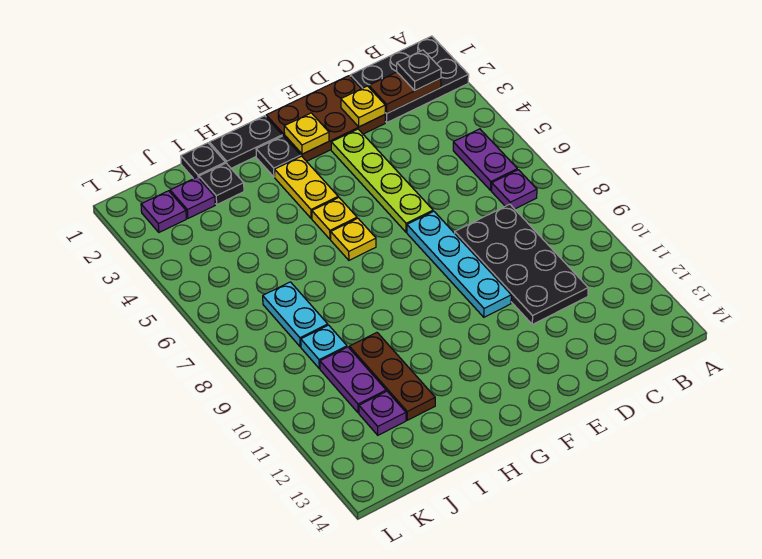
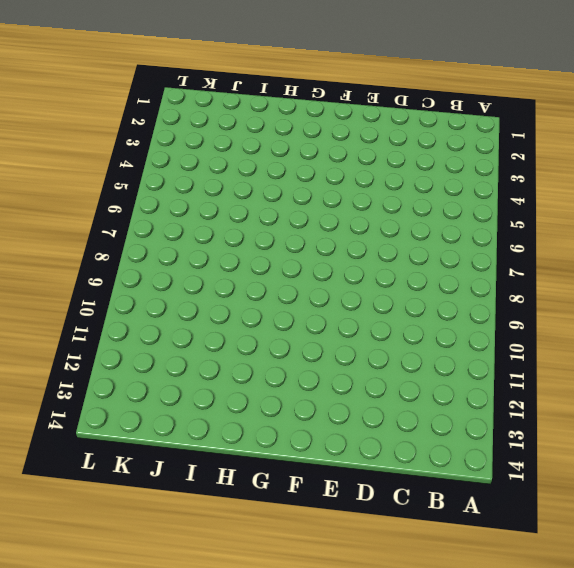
none -> black 2x3 plate [350,36,469,122]
none -> purple 1x2 plate [453,129,517,190]
none -> purple 1x1 plate [492,170,537,209]

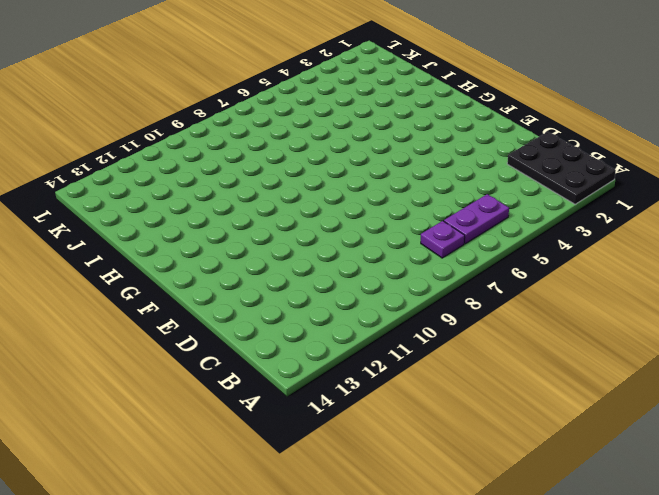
none -> black 2x4 plate [455,204,588,325]
none -> brown 2x3 plate [266,76,385,161]
none -> lime 1x4 plate [331,129,433,232]

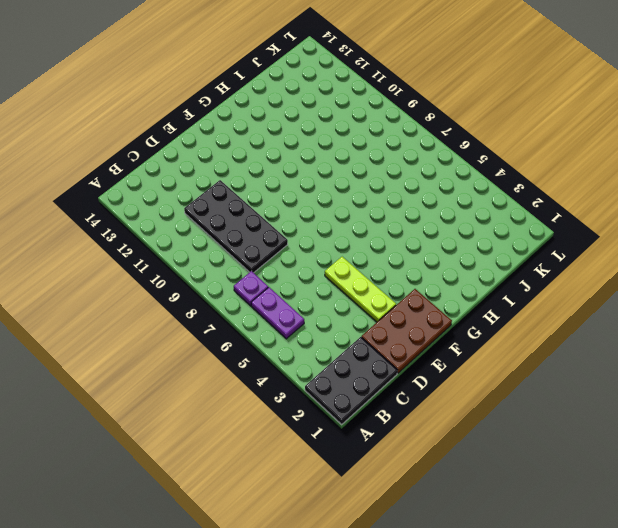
lime 1x3 plate [325,257,396,322] -> lime 1x4 plate [331,129,433,232]
none -> cyan 1x4 plate [407,211,511,317]
none -> black 1x2 plate [209,116,282,168]
none -> black 1x1 plate [256,136,301,177]

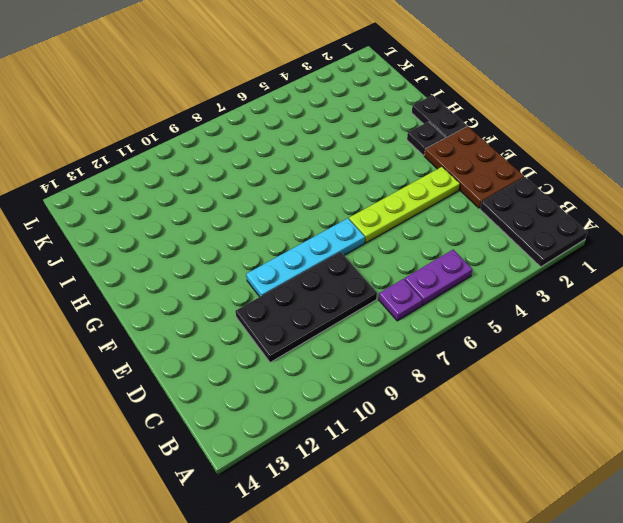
none -> yellow 1x2 plate [275,156,338,218]
none -> yellow 1x1 plate [312,197,357,239]
none -> yellow 1x1 plate [331,218,376,260]

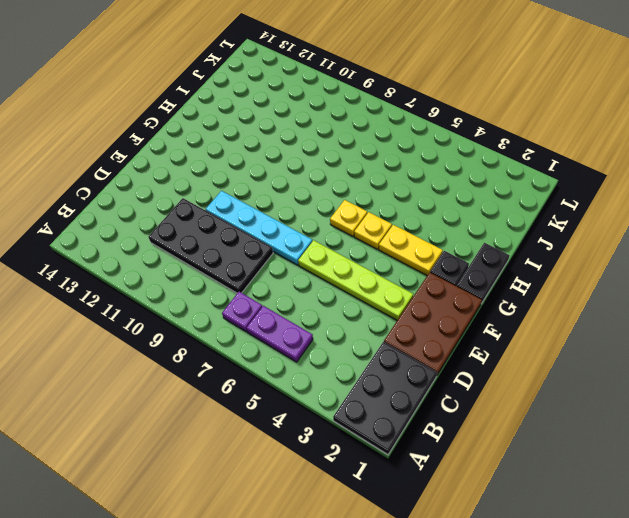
none -> black 1x1 plate [181,143,225,179]
none -> black 1x1 plate [199,163,244,204]
none -> brown 1x3 plate [349,333,435,420]

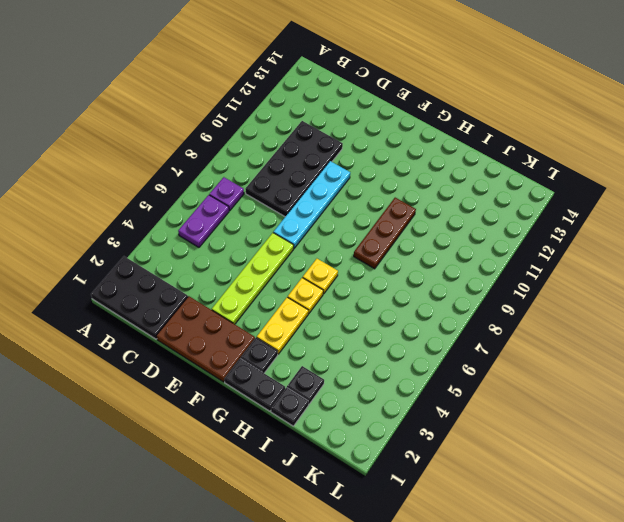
brown 1x3 plate [354,198,416,269] -> brown 1x3 plate moved to [349,333,435,420]
none -> purple 1x1 plate [170,177,215,218]
none -> cyan 1x2 plate [263,282,328,347]
none -> cyan 1x1 plate [301,325,347,368]

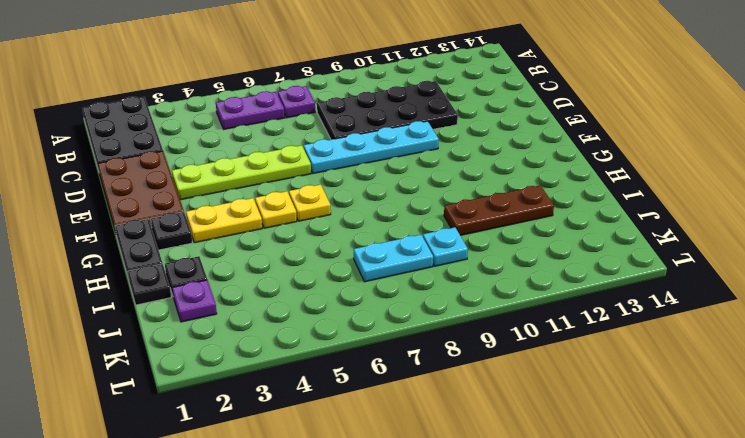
none -> purple 1x2 plate [320,347,386,413]
none -> purple 1x1 plate [359,391,406,435]
none -> purple 1x1 plate [141,191,186,232]

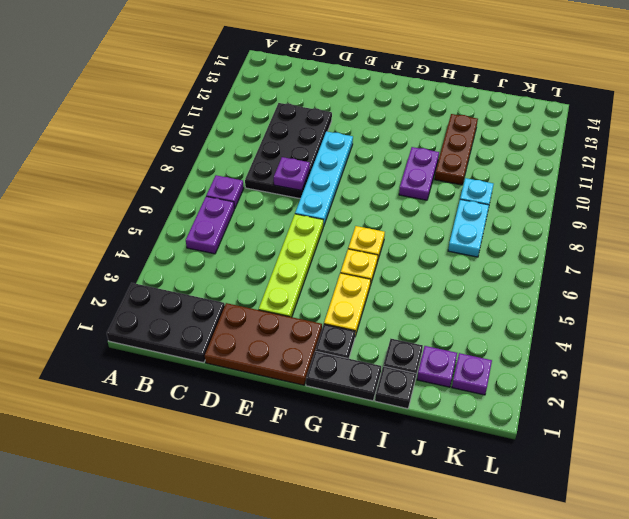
purple 1x1 plate [274,157,310,191] -> purple 1x1 plate moved to [359,391,406,435]
purple 1x2 plate [399,147,439,200] -> purple 1x2 plate moved to [320,347,386,413]
none -> brown 1x2 plate [369,72,441,113]
none -> yellow 1x1 plate [341,86,385,127]
none -> yellow 1x1 plate [284,113,329,154]

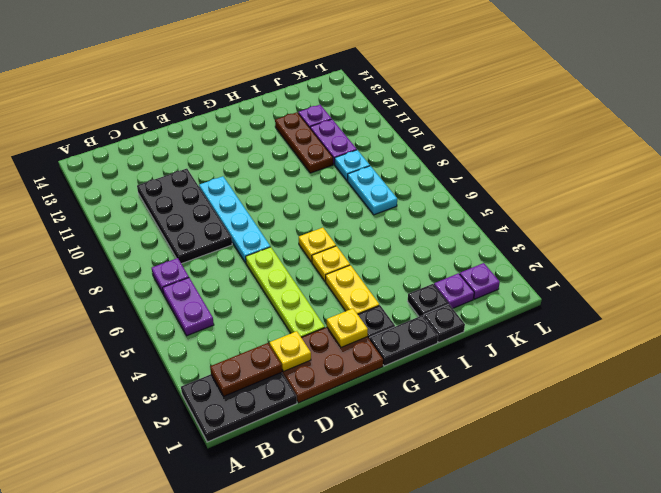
none -> black 1x1 plate [397,50,441,90]

